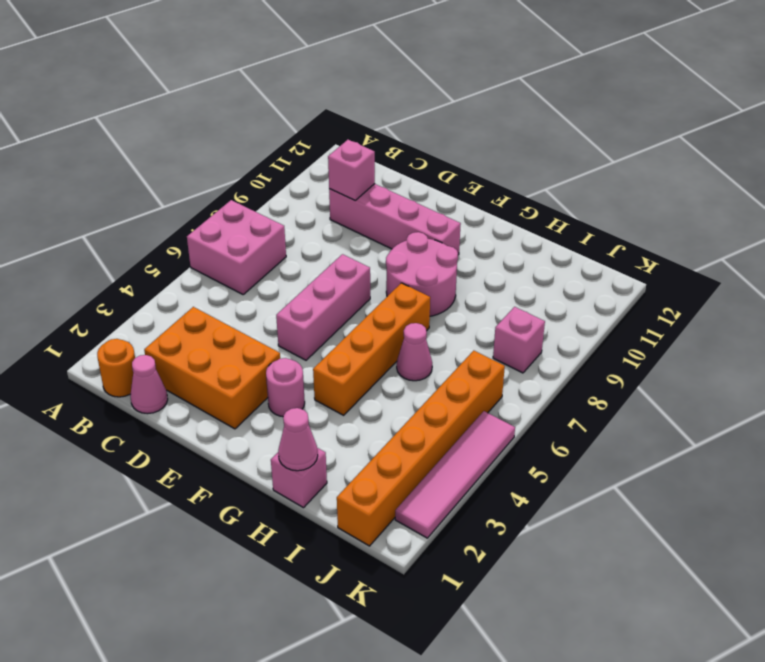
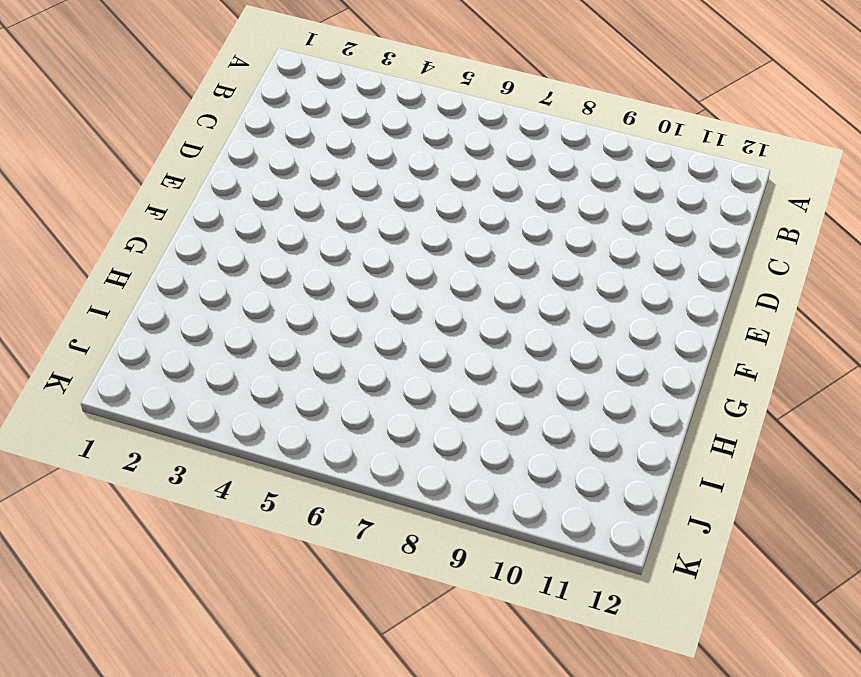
none -> pink 2x2 brick [187,200,286,294]
none -> orange 1x1 round brick [97,339,135,397]
none -> pink 1x1 cone [130,355,168,414]

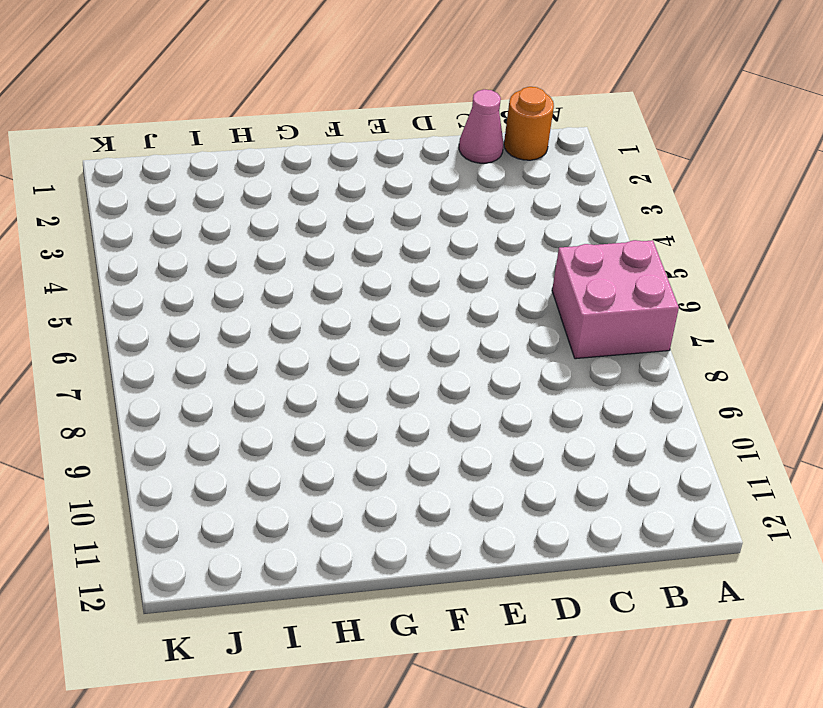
none -> orange 2x3 brick [144,307,280,429]
none -> pink 1x4 brick [329,184,461,255]
none -> pink 1x3 brick [276,254,370,360]

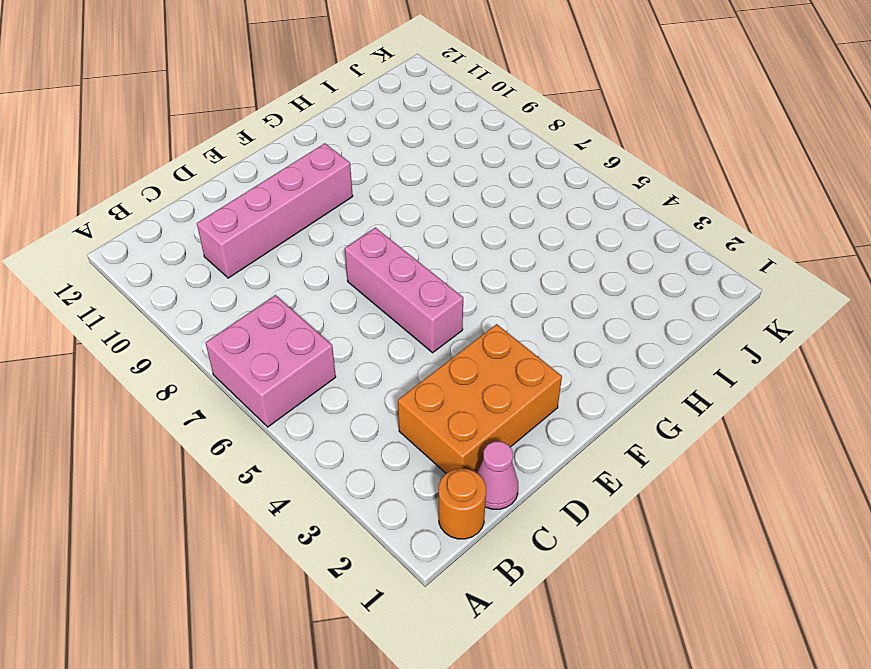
none -> pink 1x1 round brick [266,358,305,417]
none -> pink 2x2 round brick [386,232,458,316]
none -> orange 1x4 brick [313,283,430,415]

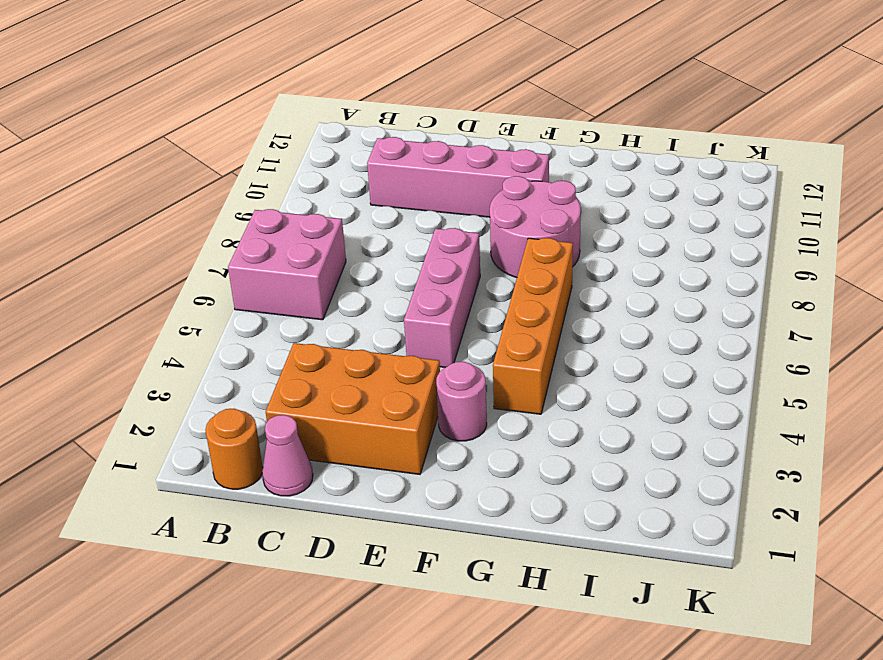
none -> pink 1x1 brick [271,448,327,508]
none -> pink 1x1 cone [397,323,432,381]
none -> orange 1x6 brick [337,351,505,546]

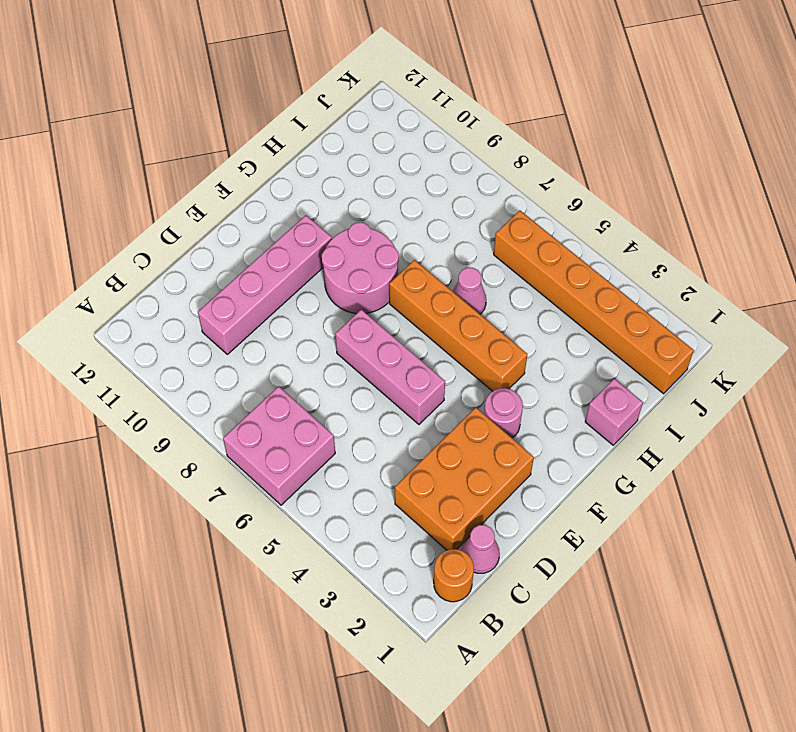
none -> pink 1x1 brick [493,307,545,373]
none -> pink 1x4 tile [395,411,515,538]
none -> pink 1x1 brick [328,140,375,201]

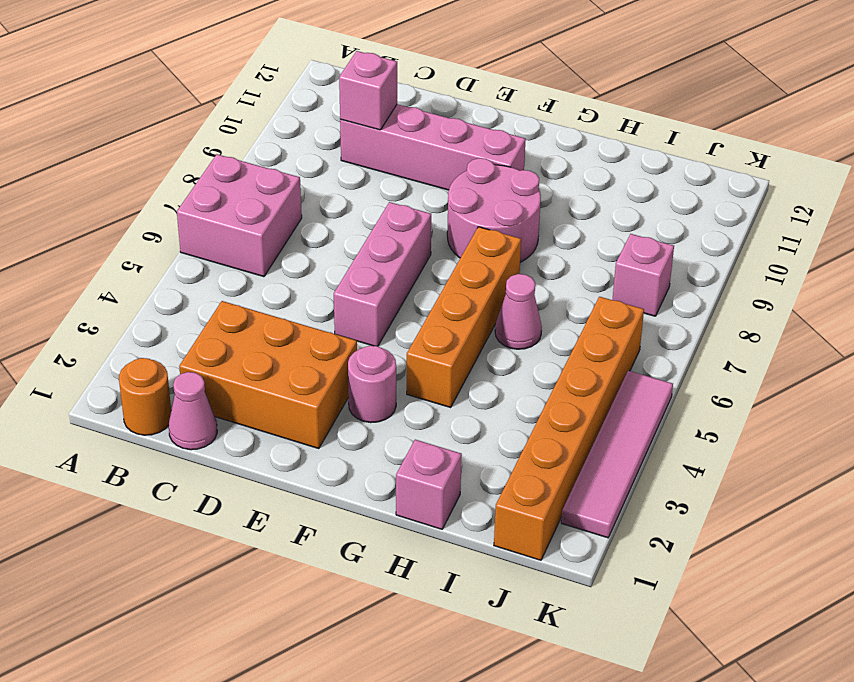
none -> pink 1x1 cone [278,408,318,471]

